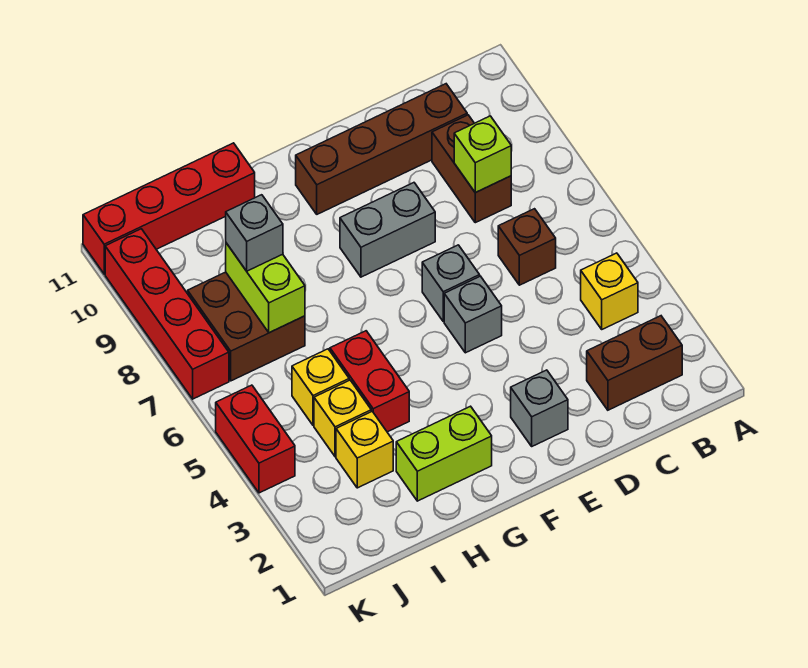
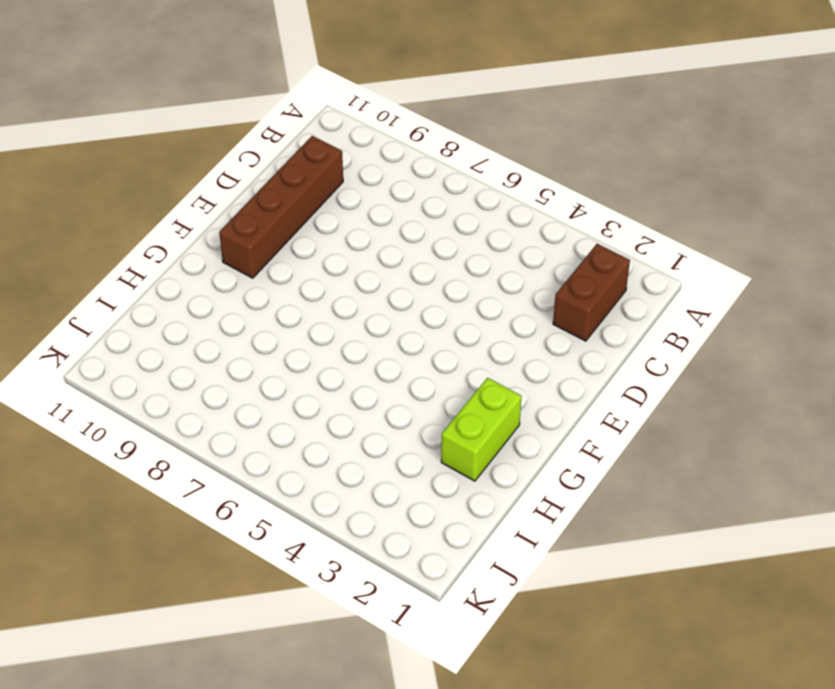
none -> yellow 1x1 brick [581,253,638,329]
none -> brown 1x1 brick [498,209,556,285]
none -> brown 1x2 brick [432,115,511,223]

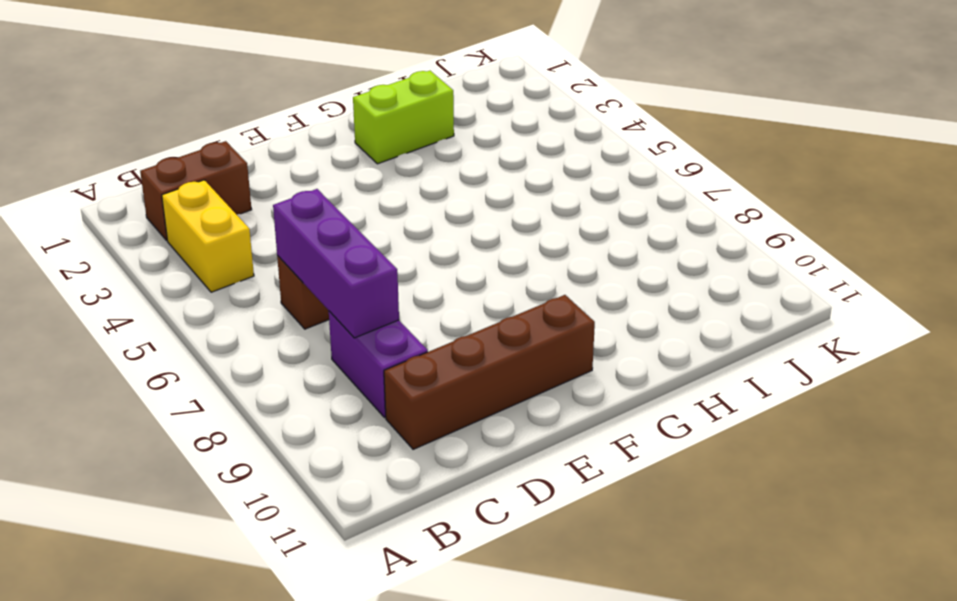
yellow 1x2 brick [162,180,254,292] -> yellow 1x1 brick [581,253,638,329]
purple 1x3 brick [273,189,399,338] -> lime 1x1 brick [454,116,511,193]
purple 1x2 brick [329,311,428,417] -> brown 1x2 brick [432,115,511,223]
none -> grey 1x1 brick [511,370,568,446]
none -> grey 1x1 brick [444,276,502,353]
none -> grey 1x1 brick [422,245,480,321]

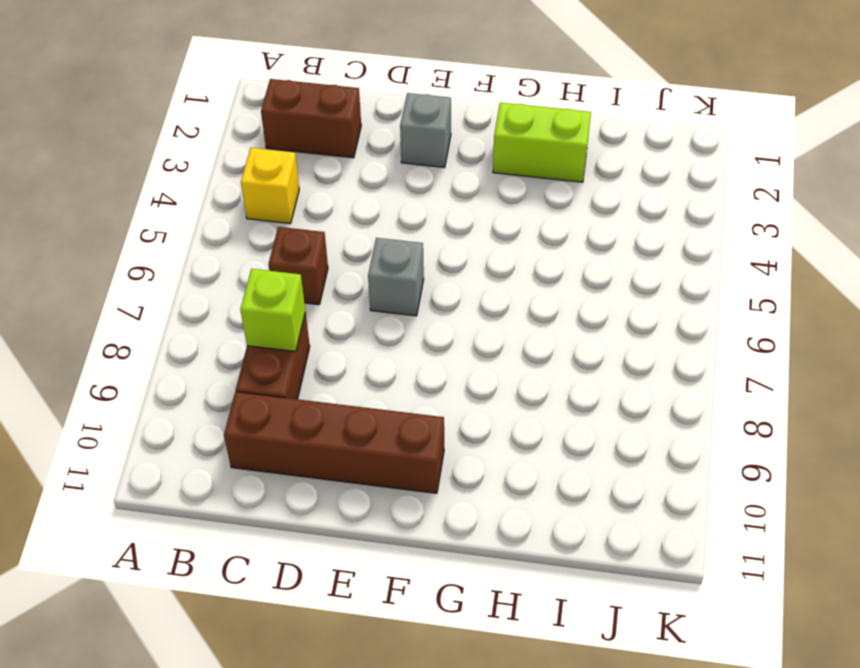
none -> grey 1x1 brick [444,276,502,353]
none -> grey 1x2 brick [340,183,435,277]
none -> red 1x2 brick [330,331,409,432]

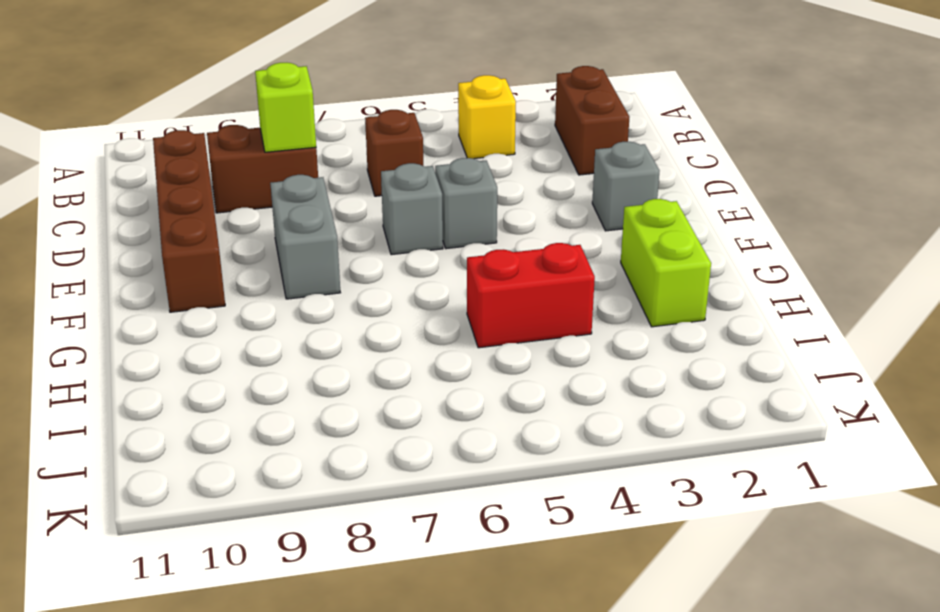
none -> red 1x4 brick [83,143,255,274]
none -> yellow 1x1 brick [336,411,393,488]
none -> yellow 1x1 brick [314,380,371,457]

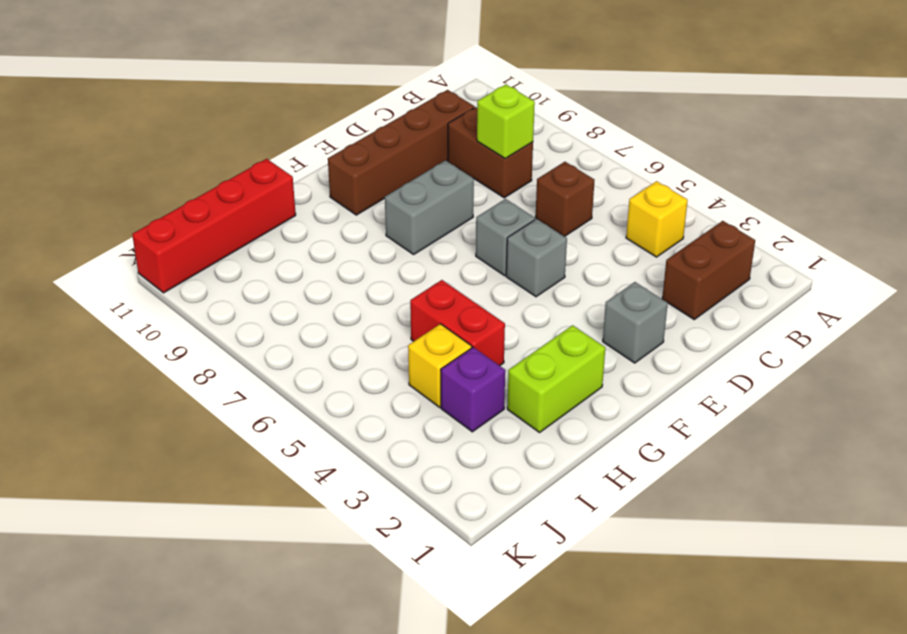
purple 1x1 brick [441,347,505,432] -> yellow 1x1 brick [336,411,393,488]
none -> yellow 1x1 brick [292,349,349,425]
none -> brown 2x2 brick [188,272,305,381]
none -> red 1x2 brick [216,385,295,493]

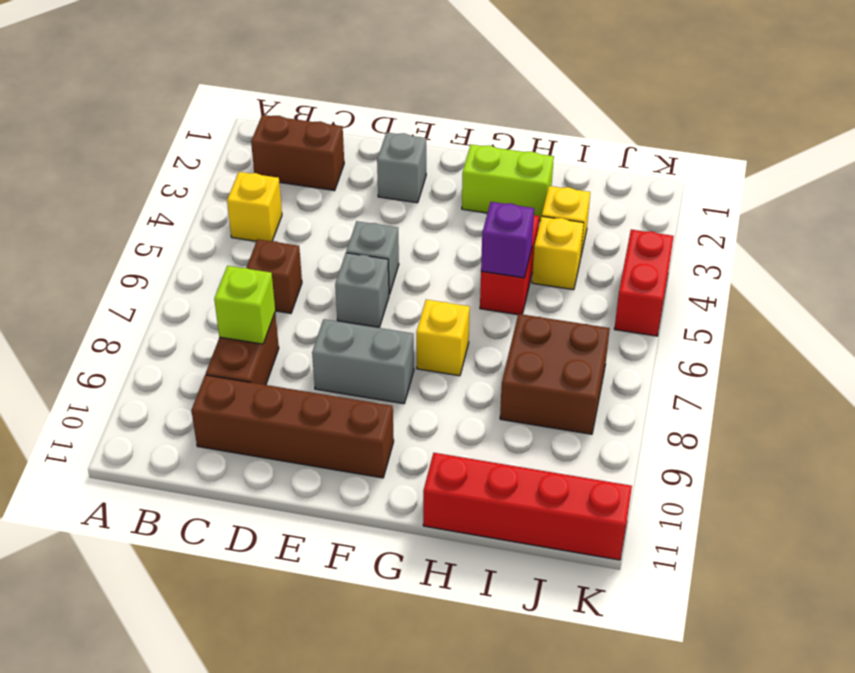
yellow 1x1 brick [416,300,470,376] -> yellow 1x1 brick moved to [292,349,349,425]
purple 1x1 brick [481,202,534,278] -> none
none -> red 1x4 brick [105,229,229,399]
none -> lime 1x2 brick [226,243,305,333]
none -> grey 1x1 brick [226,195,283,271]

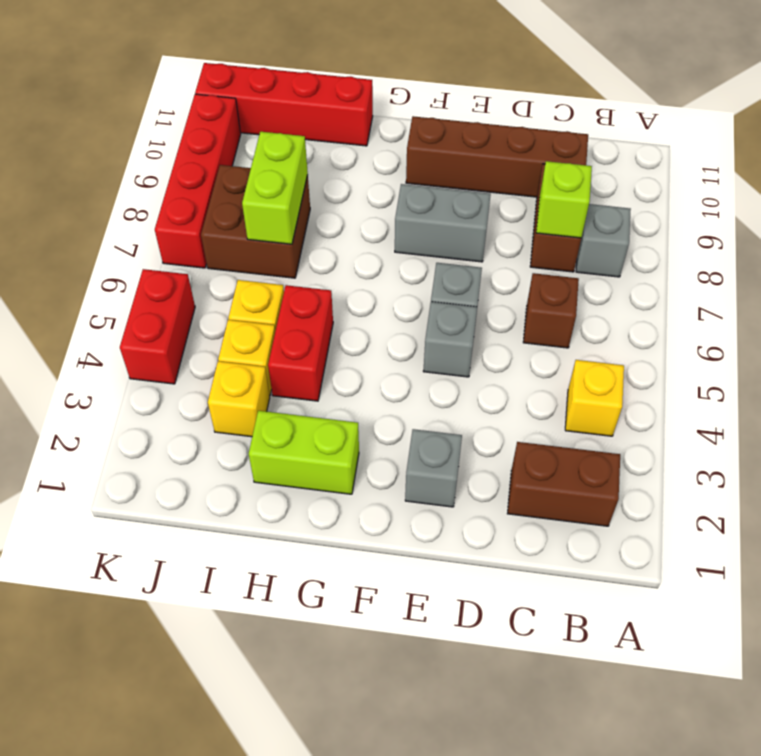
grey 1x1 brick [576,204,631,277] -> grey 1x1 brick moved to [226,195,283,271]

